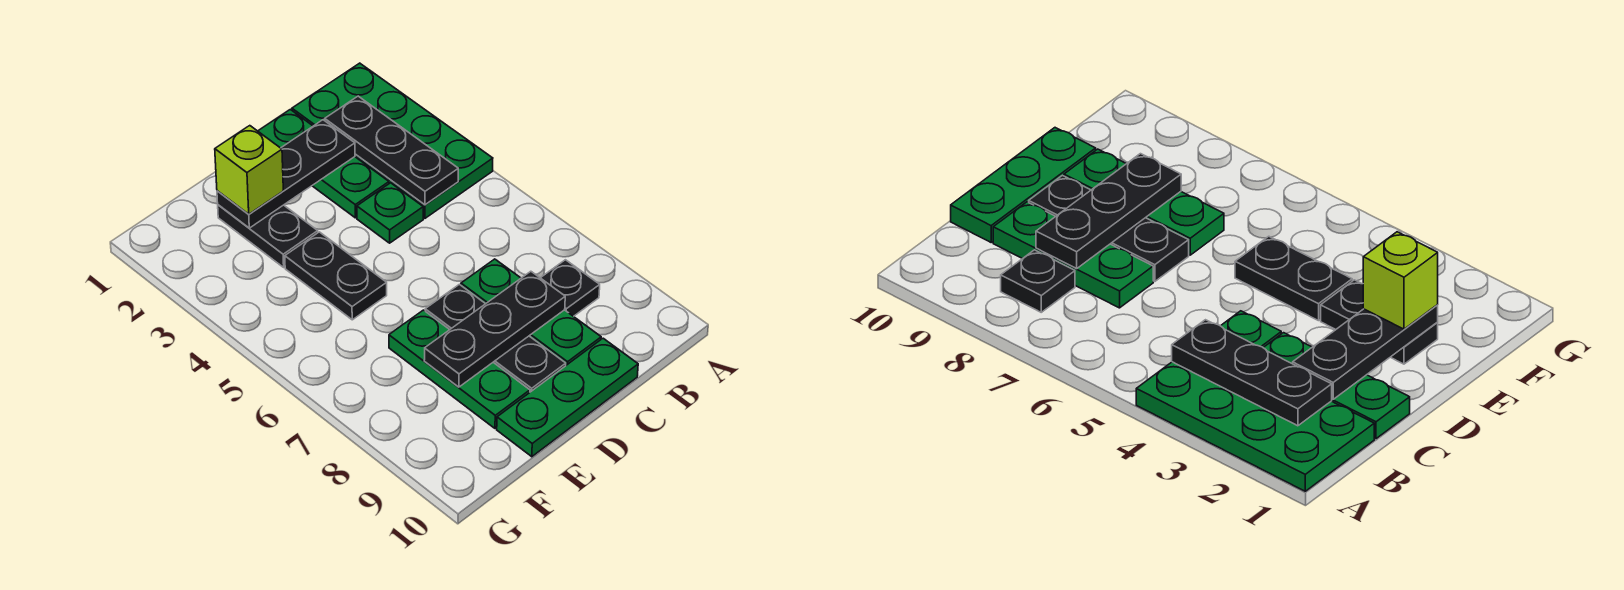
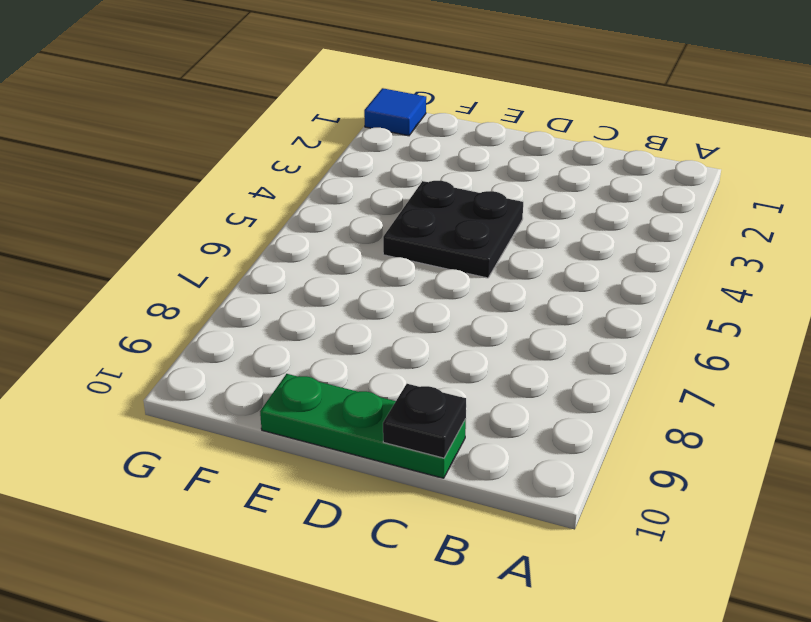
black 1x1 plate [383,384,466,458] -> black 1x1 plate moved to [541,260,600,316]
black 2x2 plate [383,181,523,278] -> black 1x2 plate [285,232,387,320]
blue 1x1 tile [364,88,426,136] -> none
none -> green 2x4 plate [292,63,493,218]
none -> green 1x3 plate [258,109,389,218]
none -> green 1x1 plate [357,183,423,243]

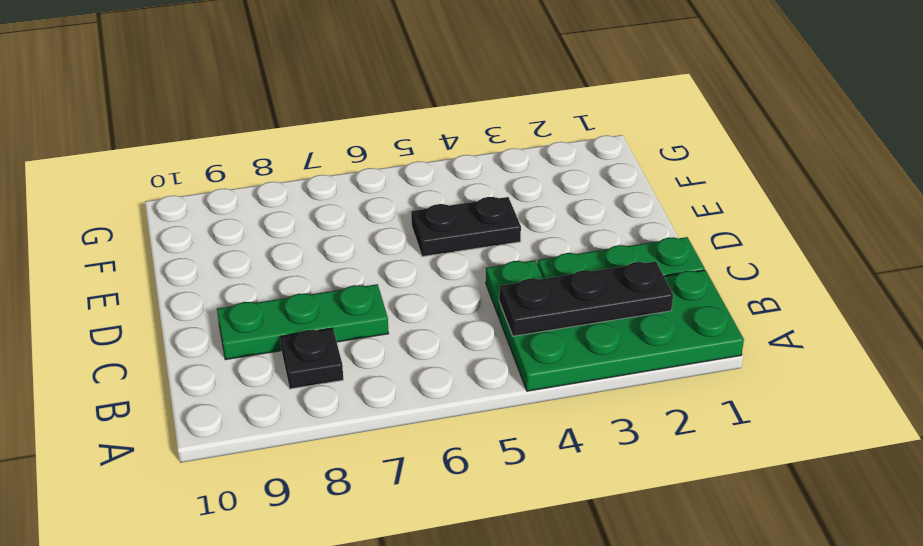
none -> green 1x3 plate [497,338,638,457]
none -> black 1x3 plate [425,284,566,392]
none -> black 1x2 plate [218,205,318,267]

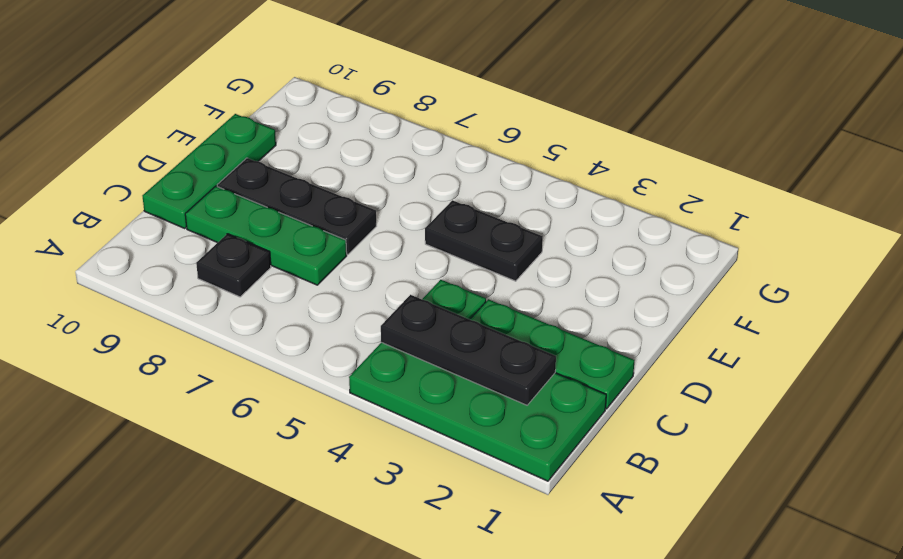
none -> black 1x2 plate [218,205,318,267]
none -> green 1x3 plate [389,310,530,428]
none -> black 1x3 plate [217,120,355,228]

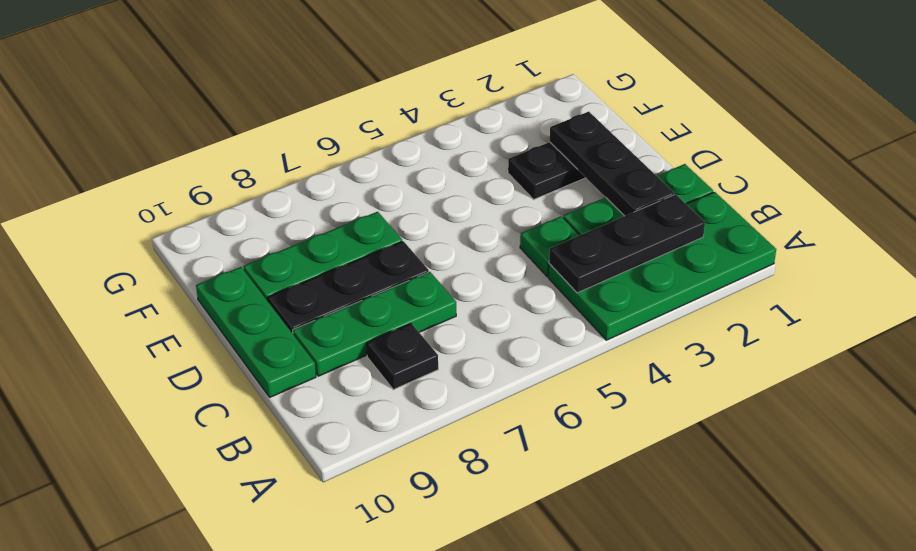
none -> black 1x2 plate [285,232,387,320]
none -> black 1x3 plate [424,271,565,387]
none -> lime 1x1 brick [215,126,283,214]

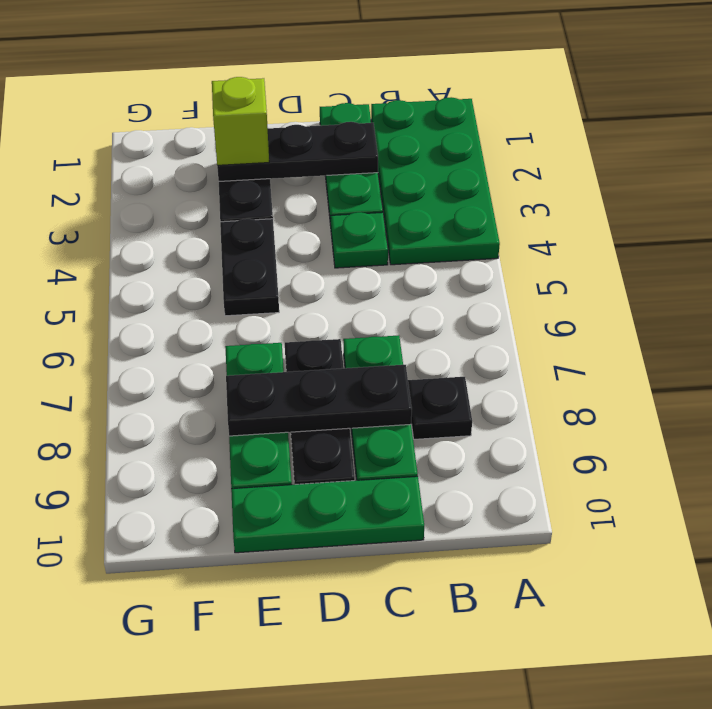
none -> black 1x3 plate [325,96,458,205]

